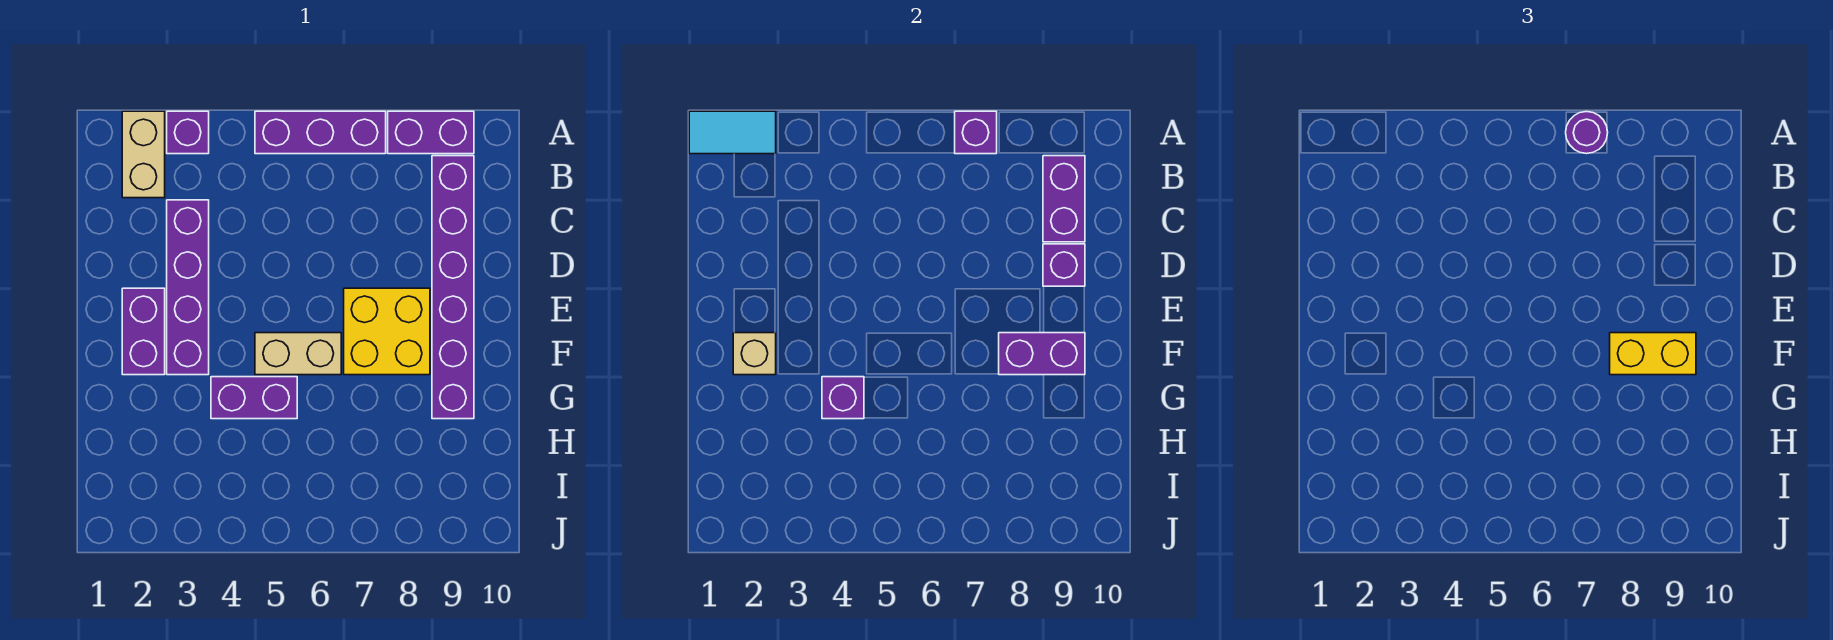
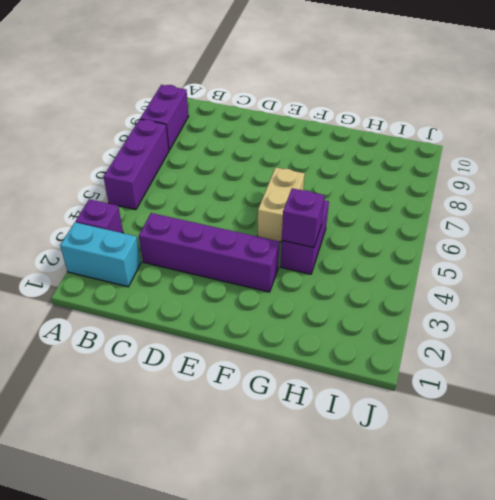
cyan 1x2 brick [60,222,141,287] -> tan 1x2 brick [122,111,165,198]
none -> purple 1x6 brick [432,156,474,419]
none -> purple 1x2 brick [122,288,165,375]
none -> yellow 2x2 brick [344,288,430,375]

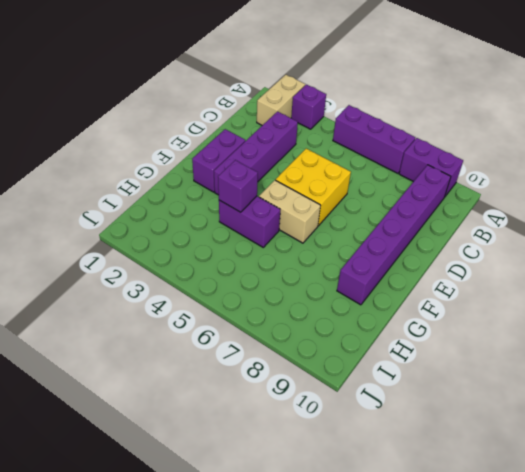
yellow 2x2 brick [276,149,351,226] -> yellow 2x2 brick moved to [344,288,430,375]
none -> cyan 1x2 tile [689,111,776,154]
none -> purple 1x1 brick [955,111,997,154]
none -> purple 1x2 brick [1043,156,1085,242]

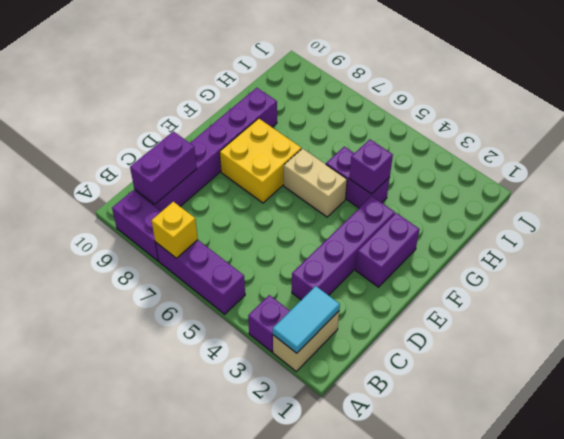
cyan 1x2 tile [273,286,340,353] -> cyan 1x2 tile turned to [689,111,776,154]
yellow 1x1 brick [151,202,198,258] -> purple 1x1 brick [955,111,997,154]
none -> purple 1x1 brick [1043,244,1085,286]
none -> tan 1x1 brick [733,333,776,375]
none -> purple 1x2 brick [999,333,1085,375]

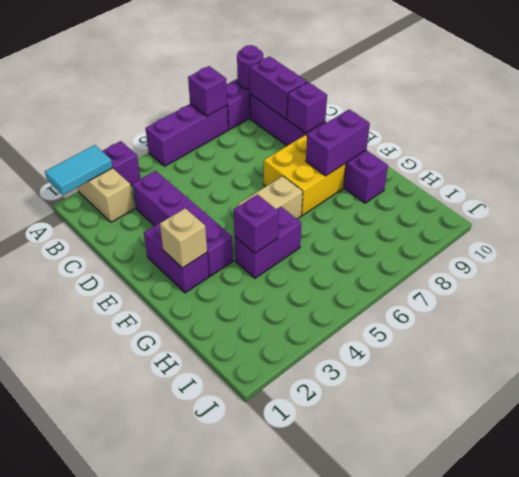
purple 1x1 round brick [237,45,263,90] -> purple 1x1 round brick moved to [1566,112,1608,154]
none -> yellow 1x2 brick [1610,333,1696,375]

